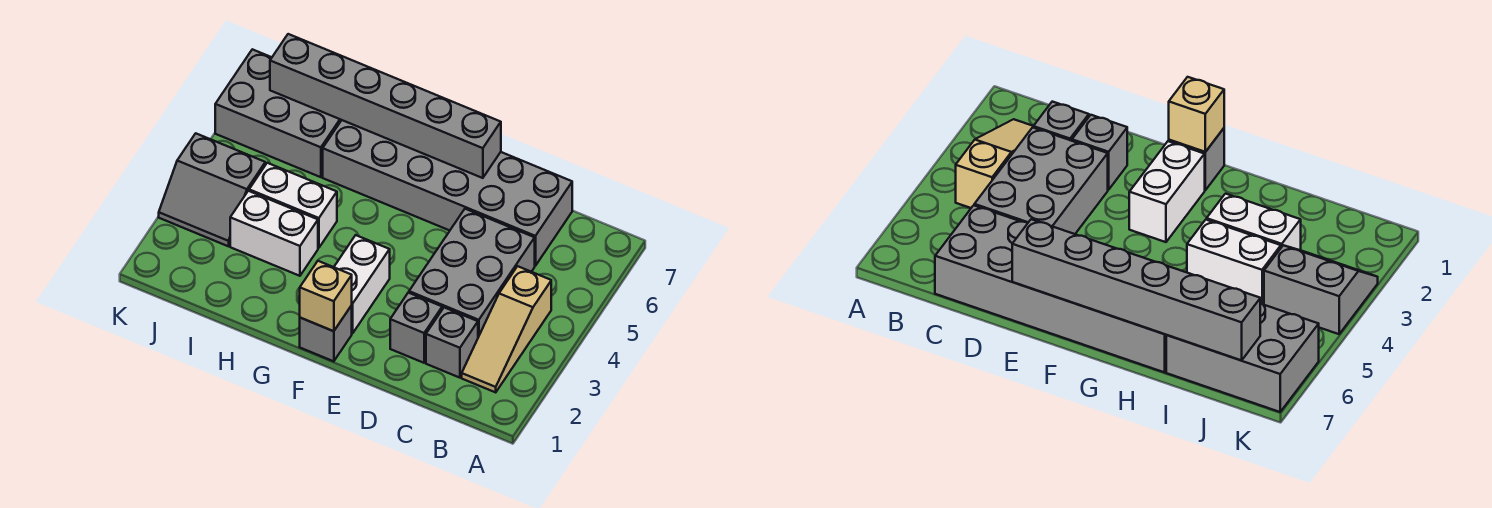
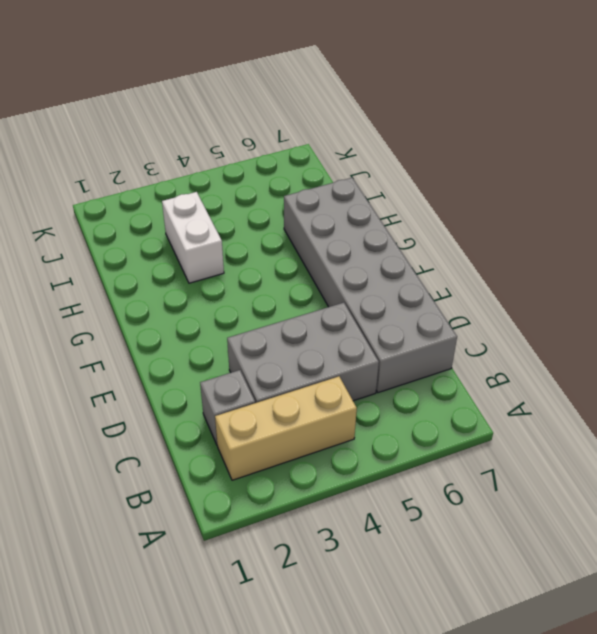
tan 1x3 brick [215,376,357,480] -> tan 1x3 slope [462,266,551,392]
none -> grey 1x1 brick [390,293,442,363]
none -> grey 1x1 brick [300,306,352,361]
none -> white 1x2 brick [334,235,390,333]

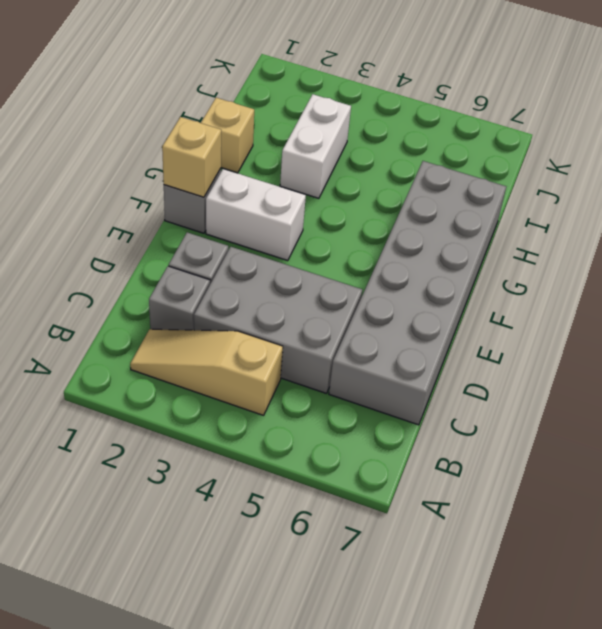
tan 1x1 brick [201,98,254,173] -> none
none -> white 1x2 brick [249,163,337,248]
none -> grey 2x3 brick [215,49,341,177]
none -> grey 2x2 slope [159,133,265,246]

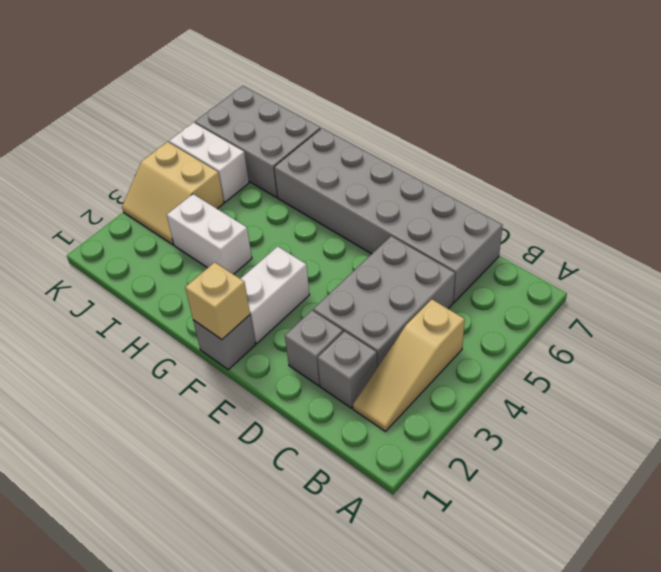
tan 2x2 slope [122,142,224,245] -> grey 2x2 slope [159,133,265,246]
white 1x2 brick [169,123,249,202] -> white 1x2 brick moved to [249,163,337,248]
none -> grey 1x6 brick [270,34,501,178]

